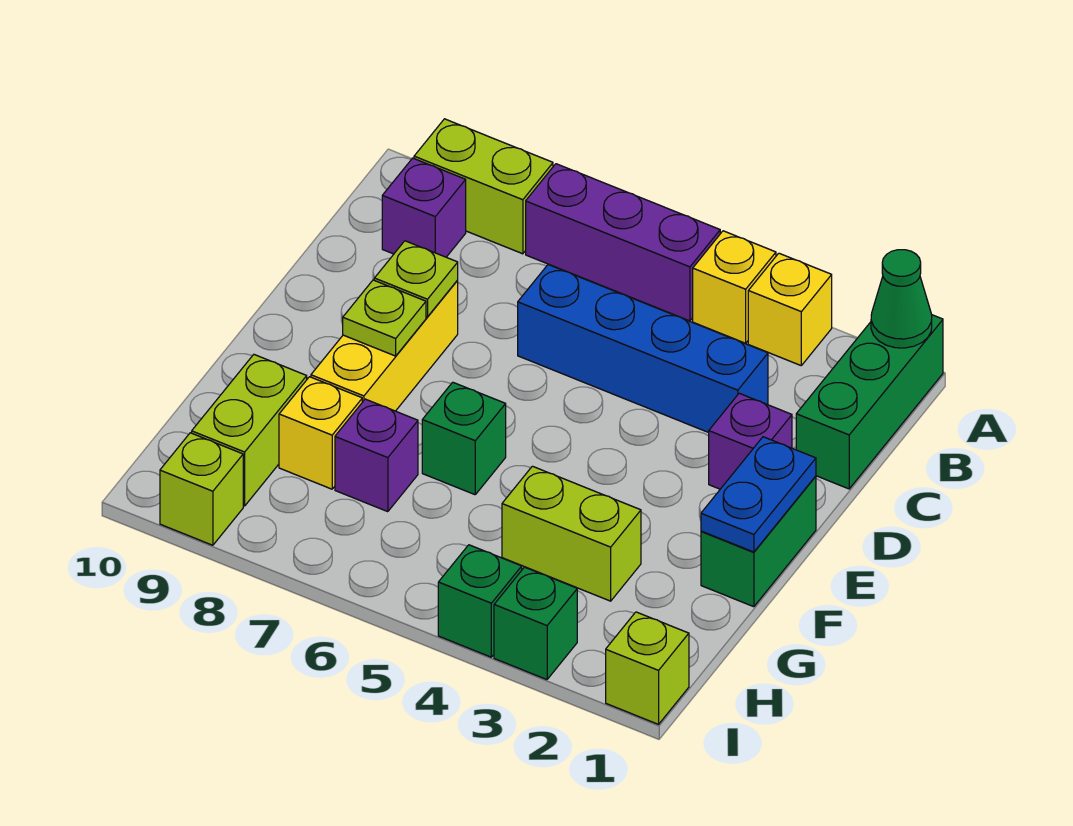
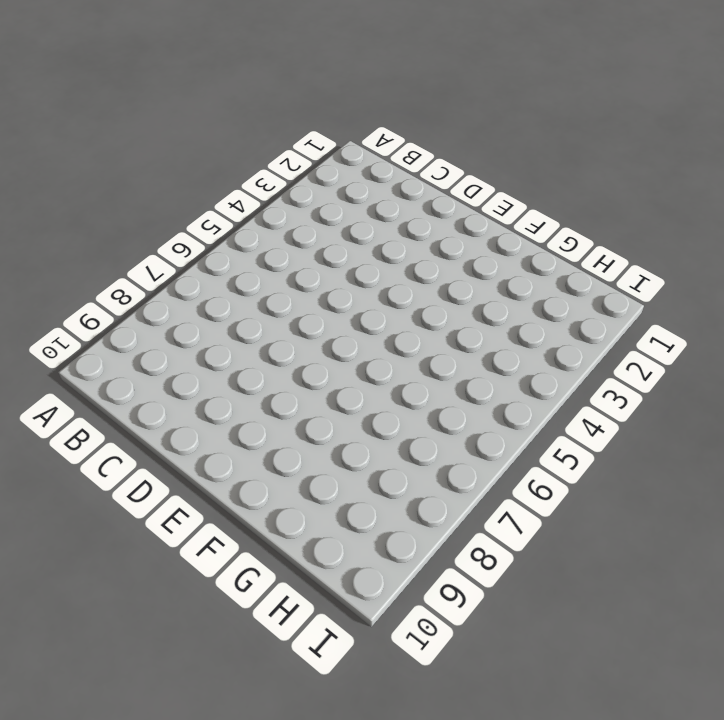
none -> green 1x3 brick [796,315,943,489]
none -> yellow 1x1 brick [748,253,832,365]
none -> yellow 1x1 brick [693,231,776,343]

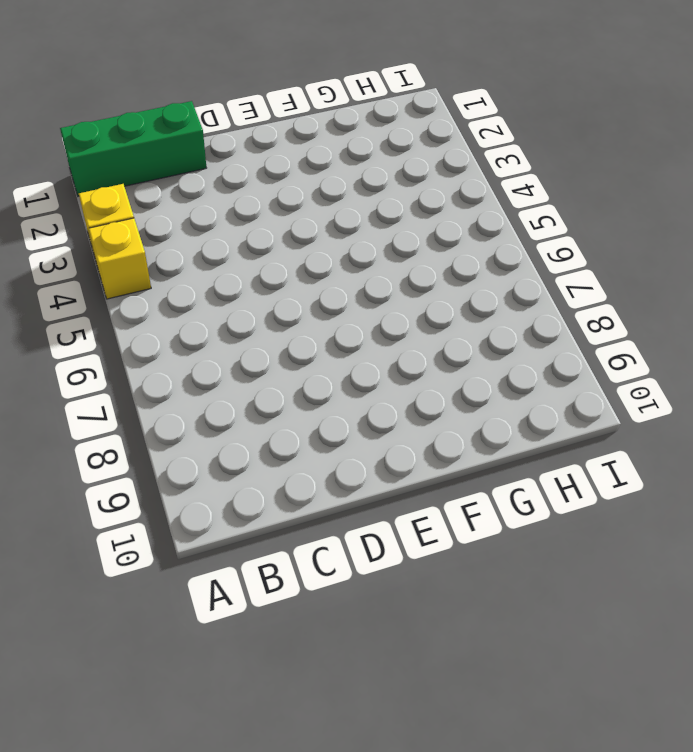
none -> purple 1x3 brick [526,164,720,321]
none -> lime 1x2 brick [414,119,553,254]
none -> purple 1x1 brick [382,158,466,257]

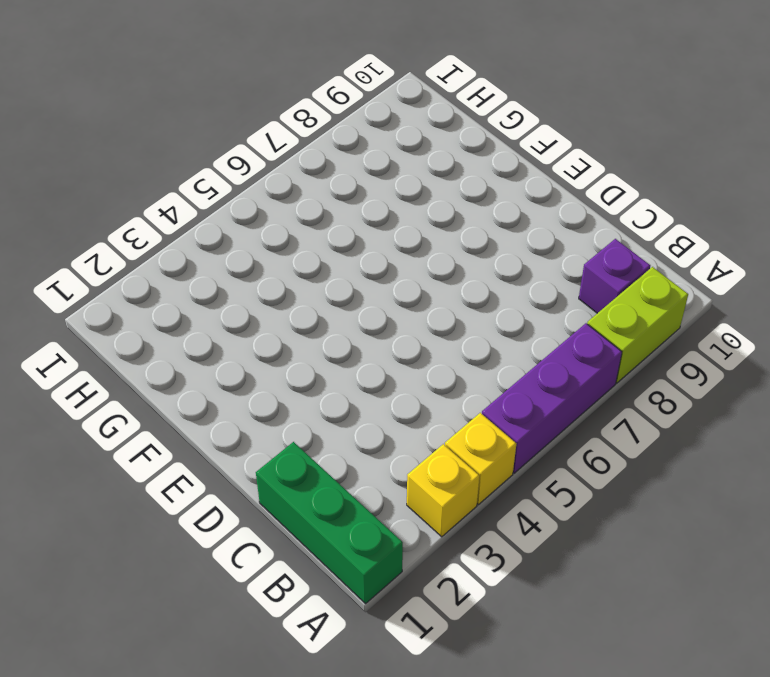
none -> blue 1x4 brick [518,265,768,433]
none -> purple 1x1 brick [709,393,792,489]
none -> yellow 1x3 brick [311,280,458,411]

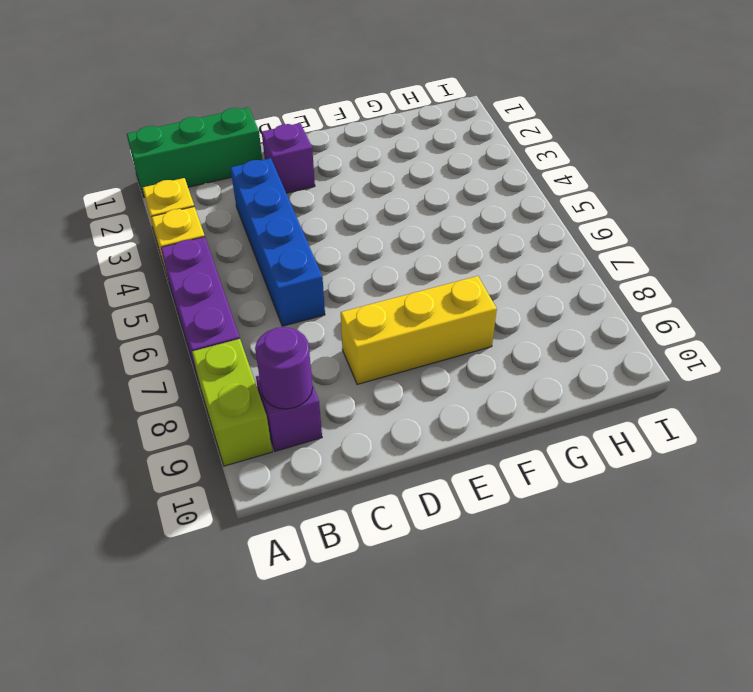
purple 1x1 round brick [255,327,313,409] -> none
none -> green 1x2 brick [701,476,816,607]
none -> green 1x1 brick [422,382,506,495]
none -> lime 1x2 brick [502,466,641,601]

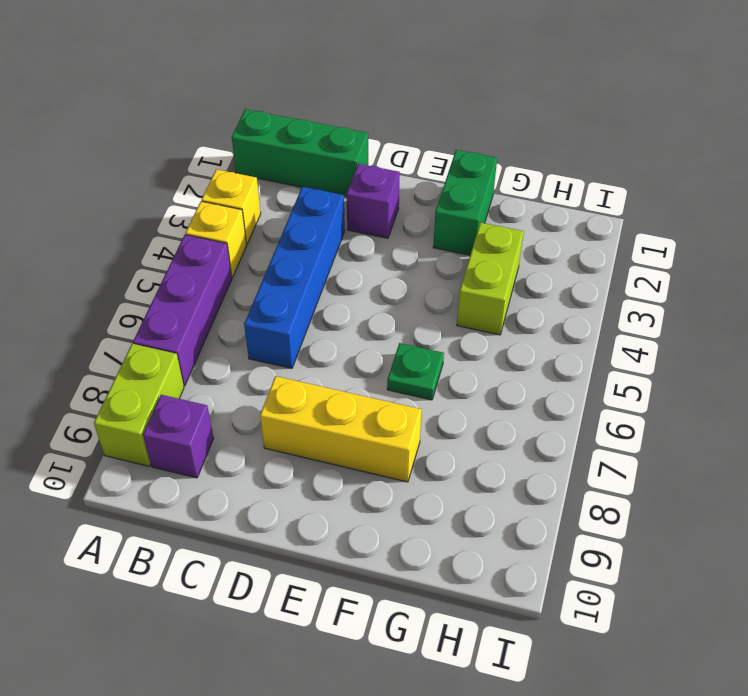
green 1x2 brick [433,150,497,255] -> green 1x2 brick turned to [701,476,816,607]
green 1x1 plate [387,343,444,400] -> green 1x1 brick [422,382,506,495]
none -> purple 1x1 brick [335,399,418,512]
none -> yellow 1x1 brick [279,377,362,489]
none -> lime 1x2 brick [192,355,307,506]

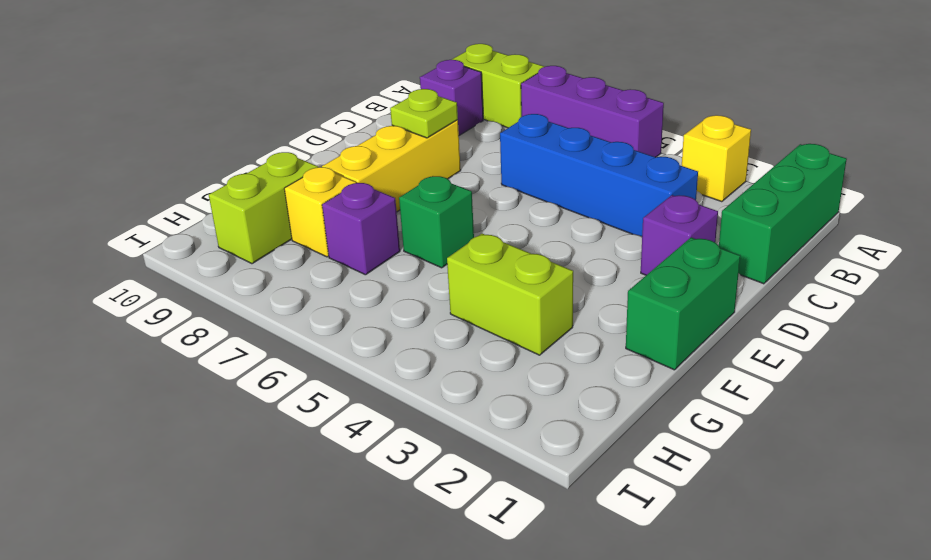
none -> yellow 1x1 brick [693,231,776,343]
none -> lime 1x1 brick [606,612,689,724]
none -> green 1x1 brick [494,567,577,680]

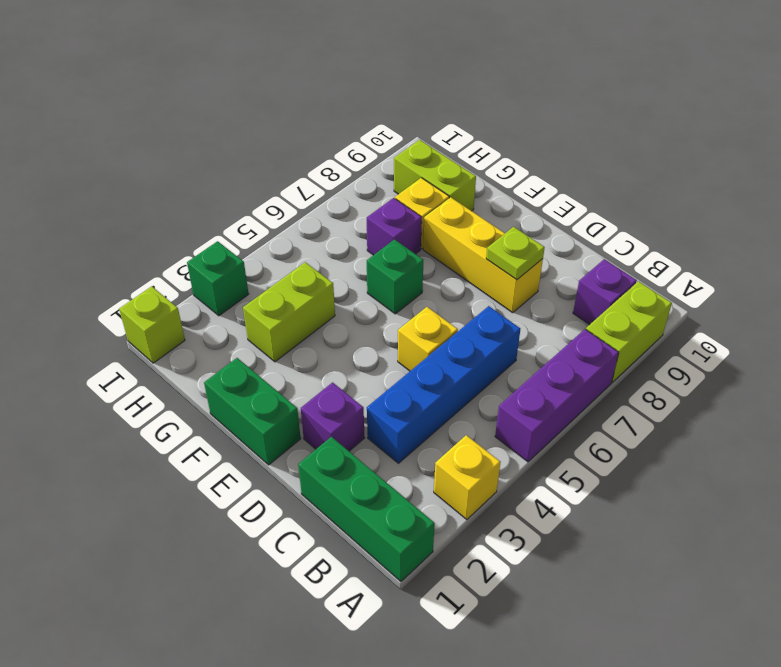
yellow 1x1 brick [398,307,458,371] -> yellow 1x1 brick moved to [693,231,776,343]
none -> green 1x1 brick [438,545,522,657]
none -> lime 1x1 brick [160,433,243,545]
none -> green 1x1 cone [871,250,932,348]

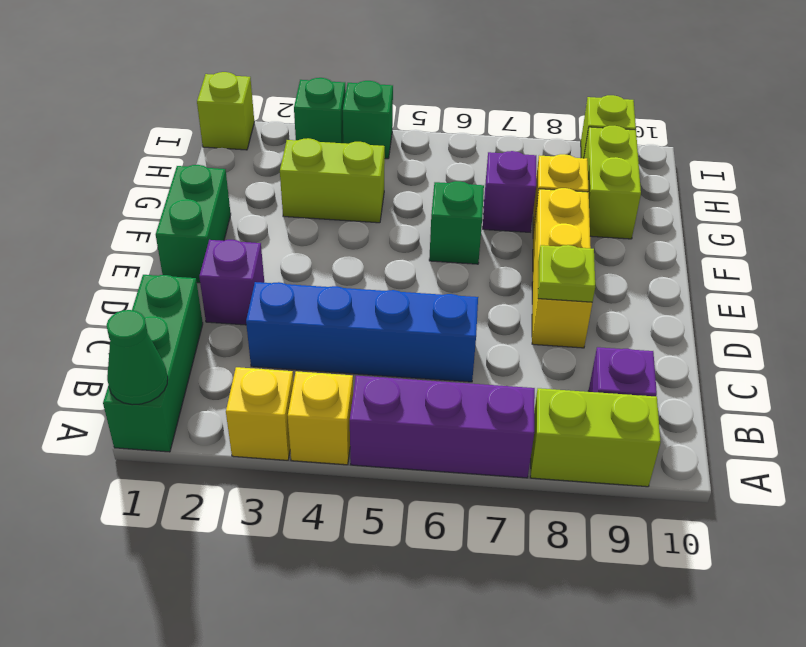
none -> blue 1x2 plate [701,437,816,552]
none -> lime 1x1 plate [343,280,426,356]

